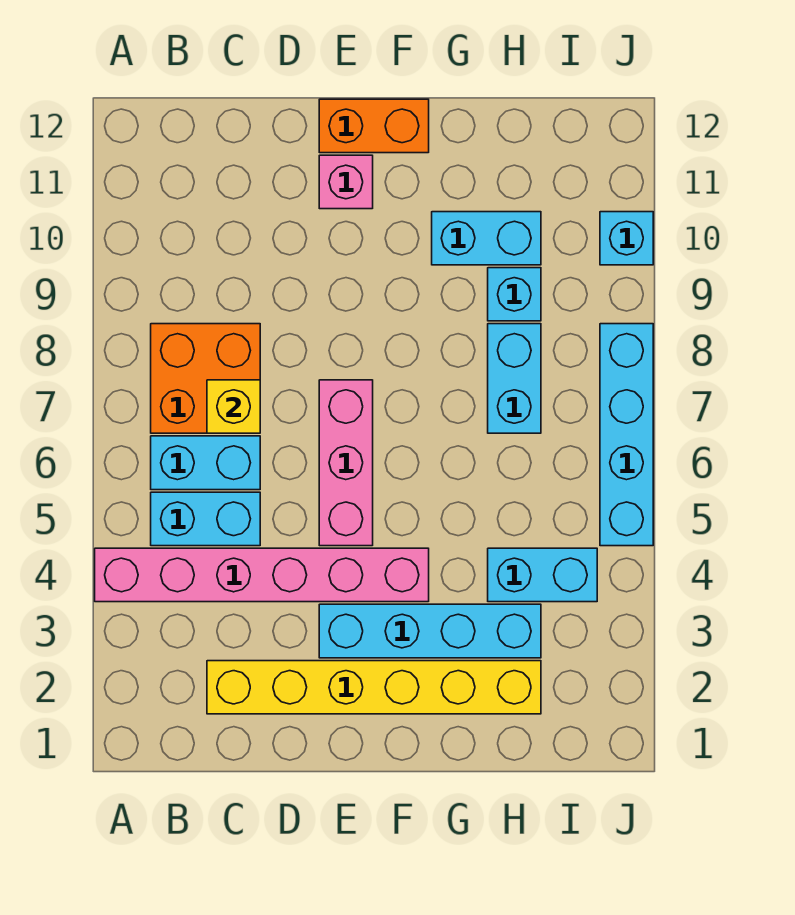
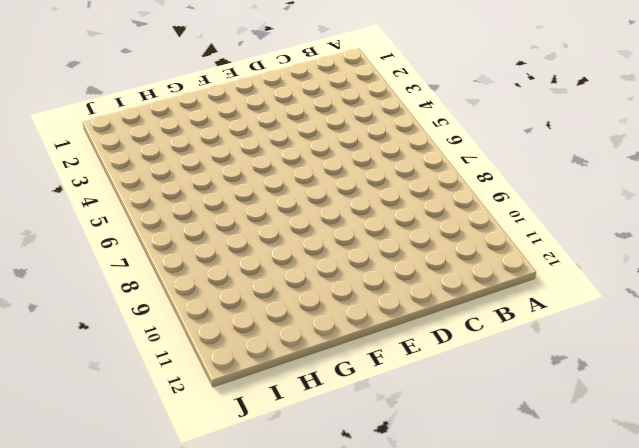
none -> pink 1x6 brick [95,548,429,602]
none -> cyan 1x2 brick [151,492,260,546]
none -> cyan 1x2 brick [151,436,260,490]

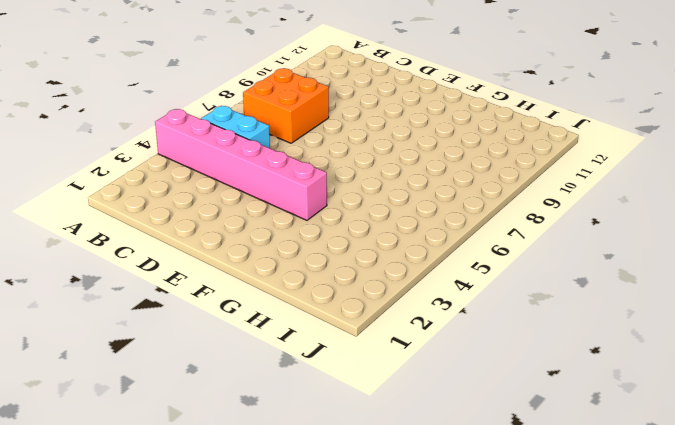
none -> cyan 1x2 brick [151,436,260,490]
none -> yellow 1x6 brick [207,661,541,714]
none -> cyan 1x4 brick [319,604,541,658]

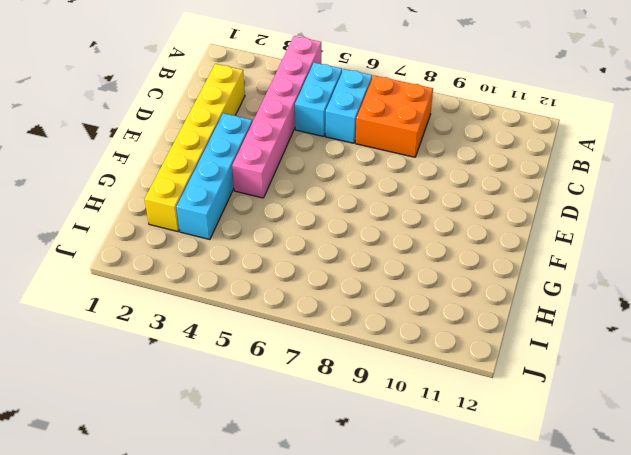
none -> pink 1x3 brick [319,380,373,546]
none -> pink 1x1 brick [319,155,373,209]
none -> orange 1x2 brick [319,99,429,153]

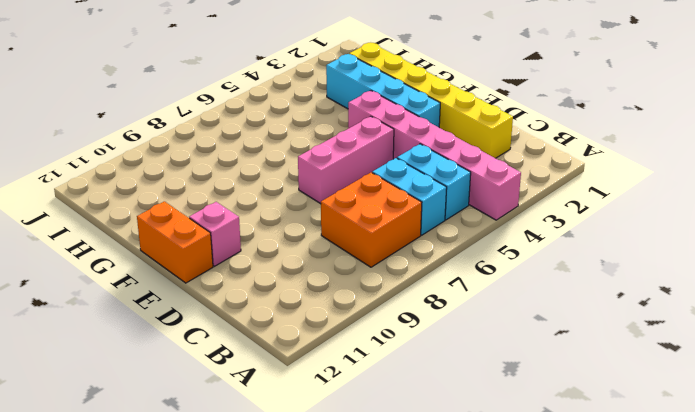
none -> cyan 1x2 brick [432,212,541,265]
none -> cyan 1x2 brick [488,548,597,602]
none -> cyan 1x2 brick [488,324,541,433]

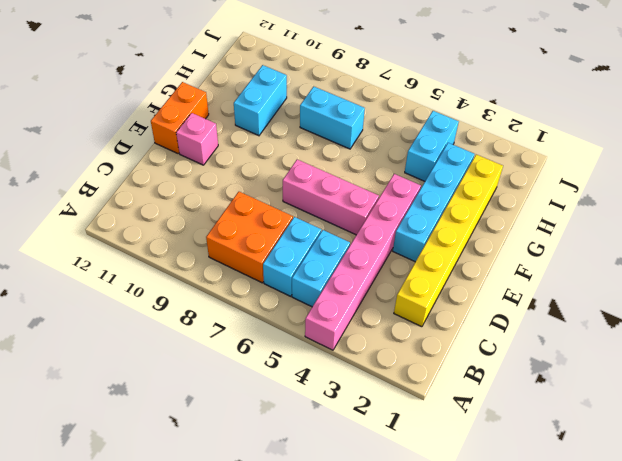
none -> cyan 1x1 brick [488,268,541,321]
none -> cyan 1x4 brick [600,324,653,546]
none -> cyan 1x1 brick [600,212,653,265]

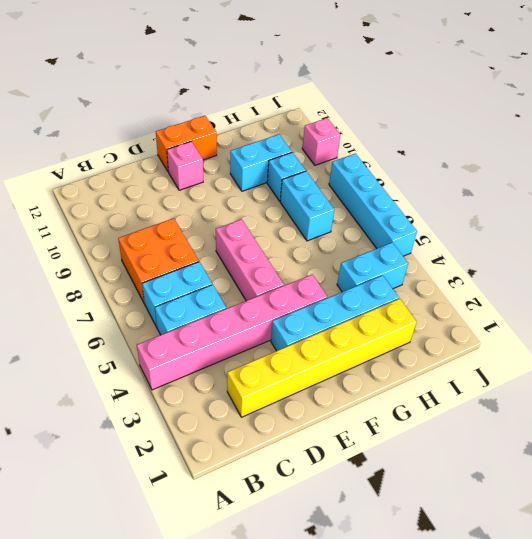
pink 1x1 brick [302,118,340,165] -> cyan 1x1 brick [600,212,653,265]
none -> yellow 1x1 brick [207,380,260,433]

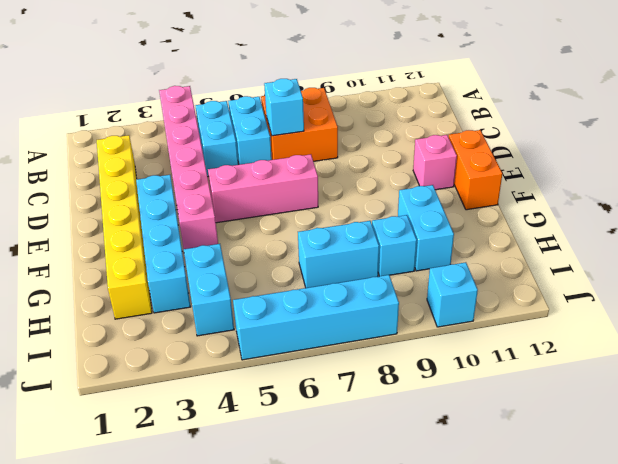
cyan 1x1 brick [264,79,304,136] -> yellow 1x1 brick [207,380,260,433]

